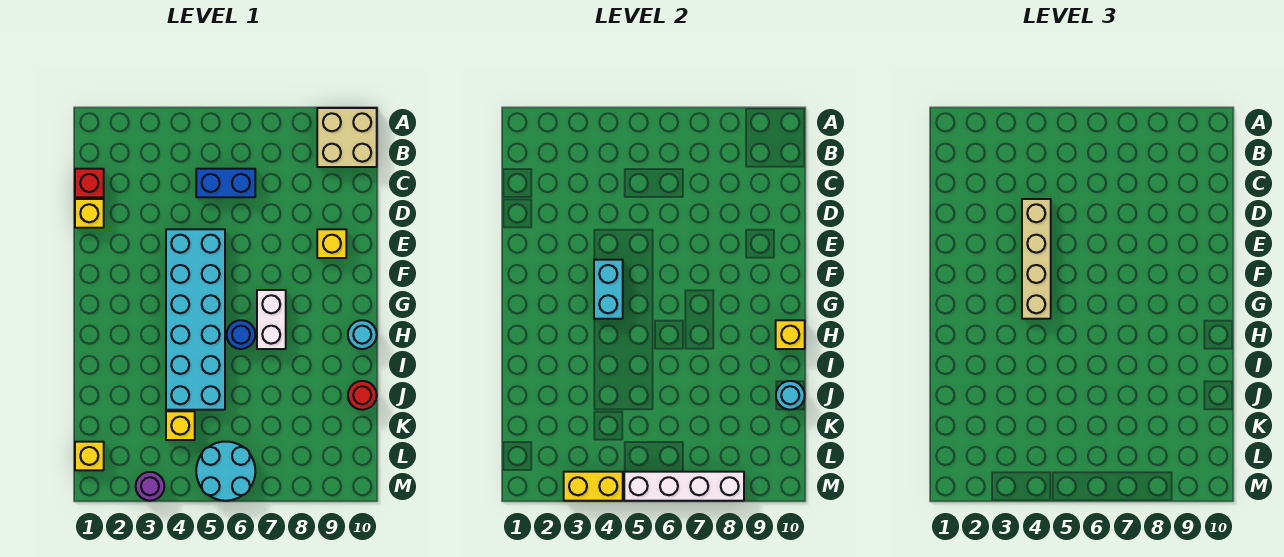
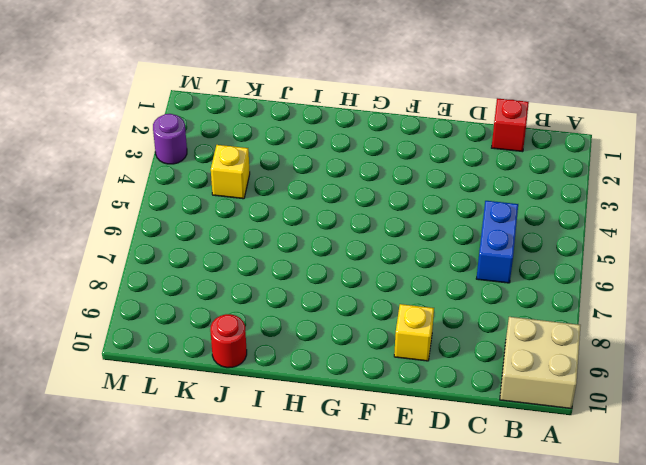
none -> yellow 1x1 brick [75,199,104,228]
none -> cyan 2x6 brick [166,229,225,410]
none -> white 1x2 brick [257,290,286,349]

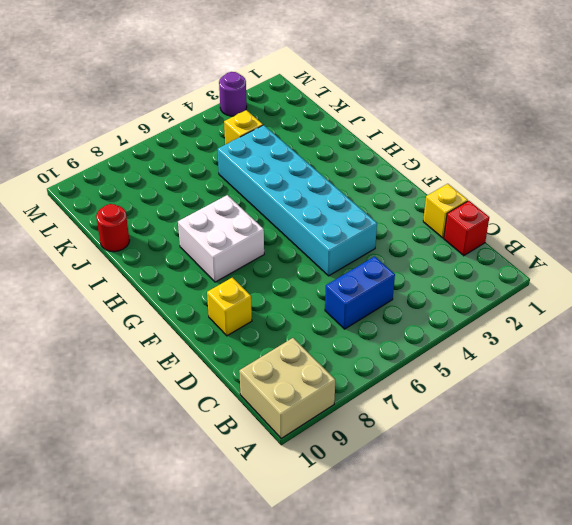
white 2x2 brick [178,195,264,282] -> white 1x2 brick [257,290,286,349]
none -> blue 1x1 round brick [227,320,255,349]
none -> cyan 1x1 round brick [348,320,377,349]
none -> yellow 1x1 brick [75,442,104,470]

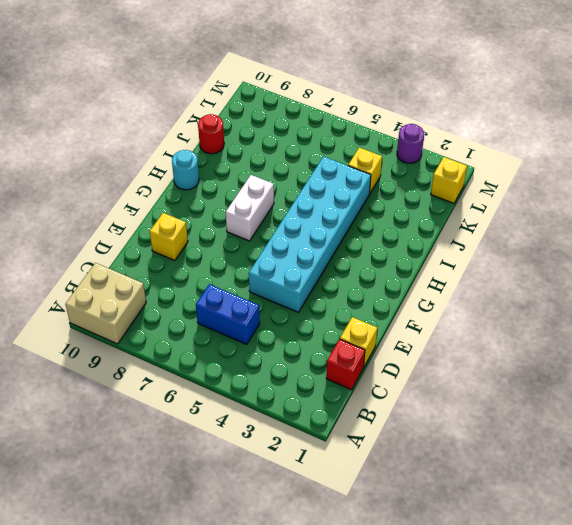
none -> blue 1x1 round brick [227,320,255,349]
none -> cyan 2x2 round brick [196,442,255,501]
none -> cyan 1x2 brick [594,260,623,319]

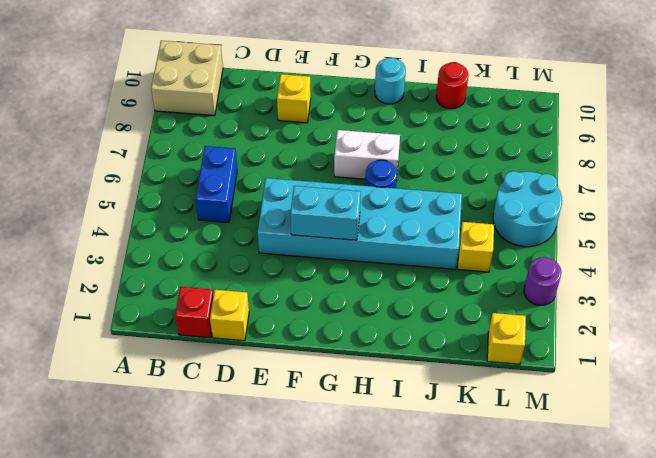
none -> yellow 1x1 brick [776,320,805,349]
none -> cyan 1x1 round brick [776,381,805,410]
none -> yellow 1x2 brick [564,472,623,501]

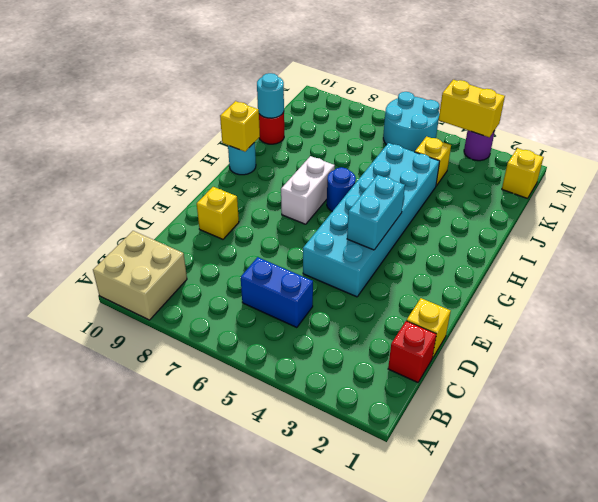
none -> white 1x4 brick [624,472,744,501]
none -> tan 1x4 brick [1022,199,1051,319]

